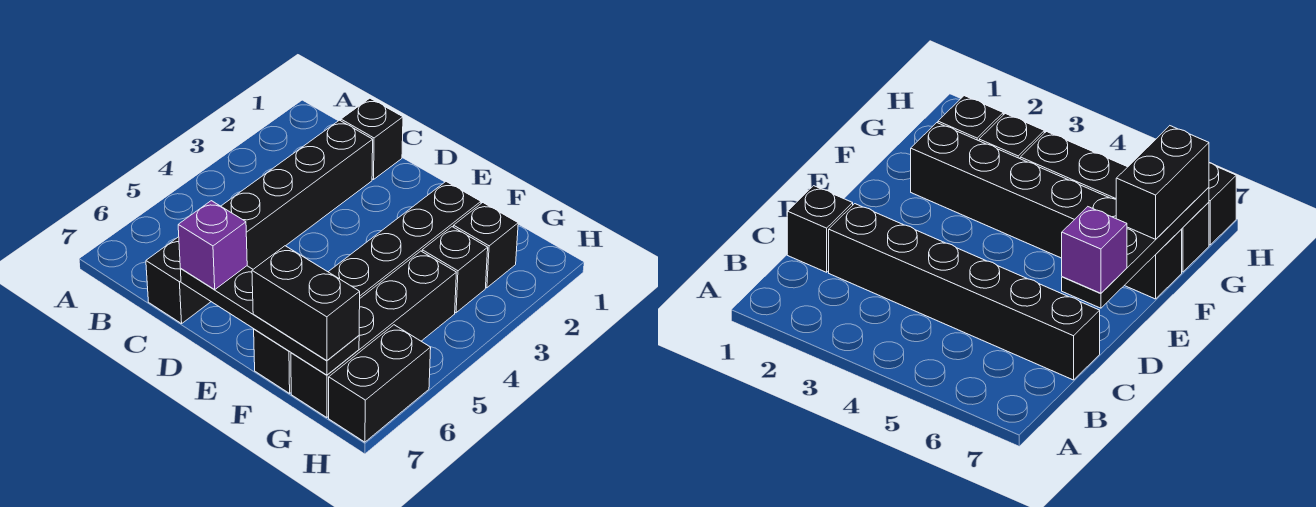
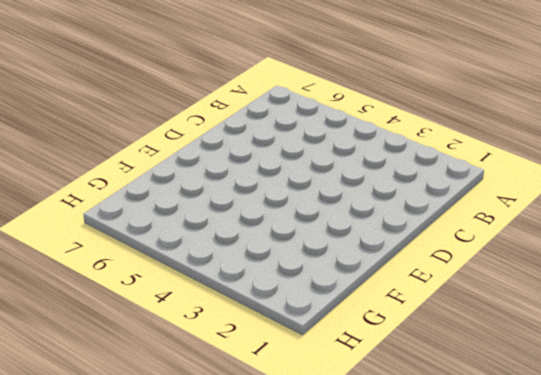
none -> black 1x1 brick [341,98,403,180]
none -> black 1x6 brick [146,120,373,324]

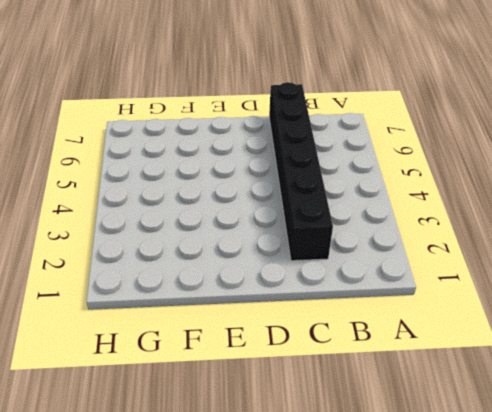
none -> black 1x1 brick [341,98,403,180]
none -> black 1x6 brick [254,182,481,393]

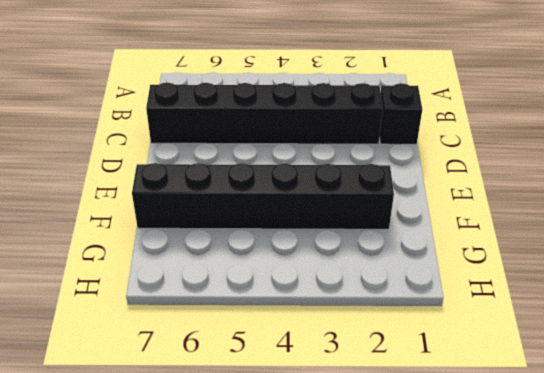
none -> black 1x1 brick [453,203,518,288]
none -> black 1x1 brick [422,227,488,313]

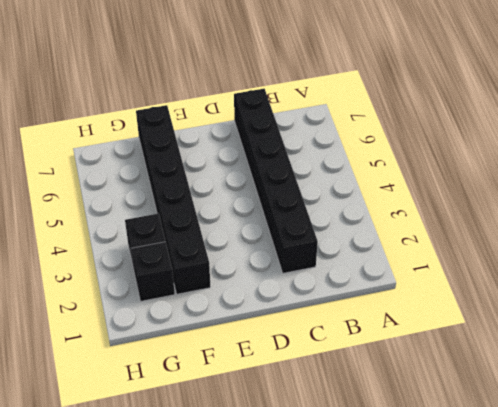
none -> black 1x1 brick [341,98,403,180]
none -> black 1x4 brick [291,251,456,418]

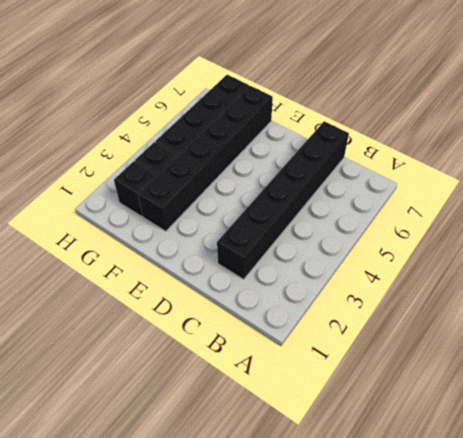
none -> black 1x1 brick [341,98,403,180]
none -> black 1x2 brick [329,325,431,442]

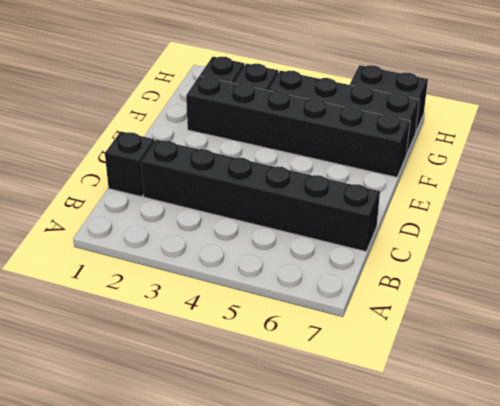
none -> black 1x4 plate [180,266,359,375]
none -> purple 1x1 brick [178,201,247,289]

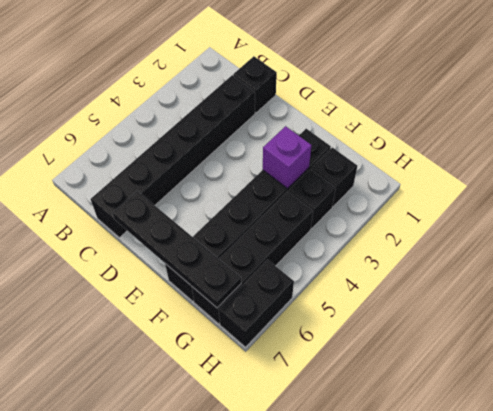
purple 1x1 brick [263,126,312,188] -> purple 1x1 brick moved to [178,201,247,289]
none -> black 1x2 brick [252,246,360,361]

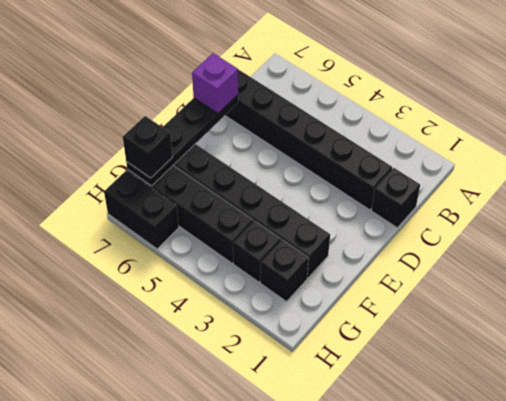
black 1x1 brick [123,116,173,178] -> black 1x2 brick [252,246,360,361]

